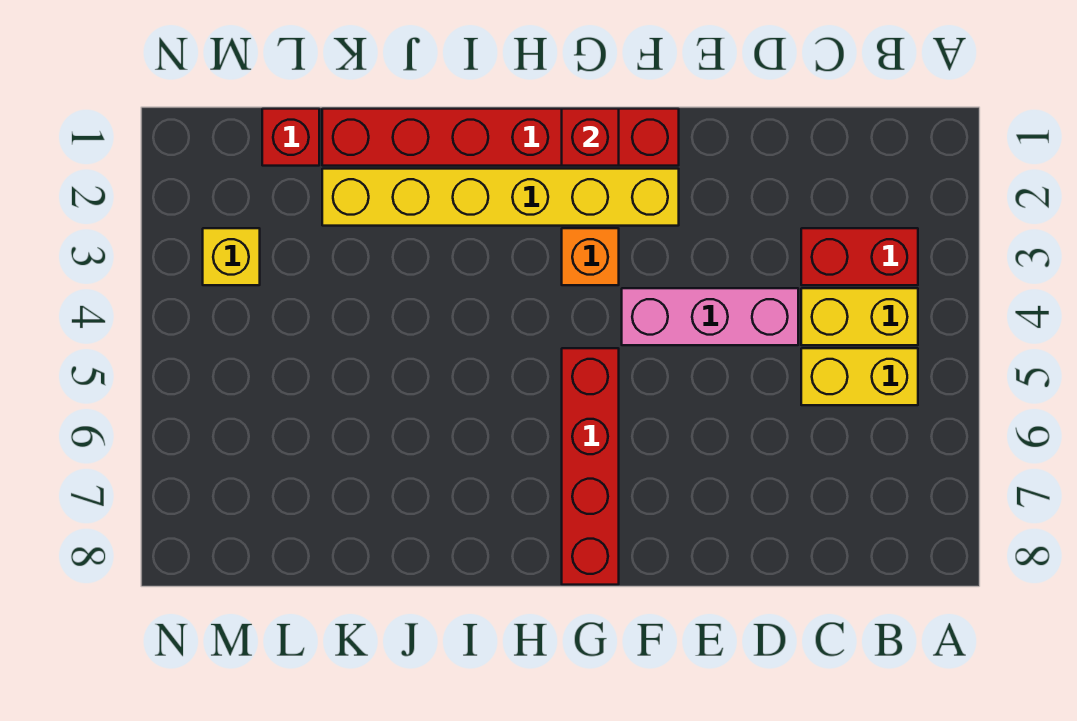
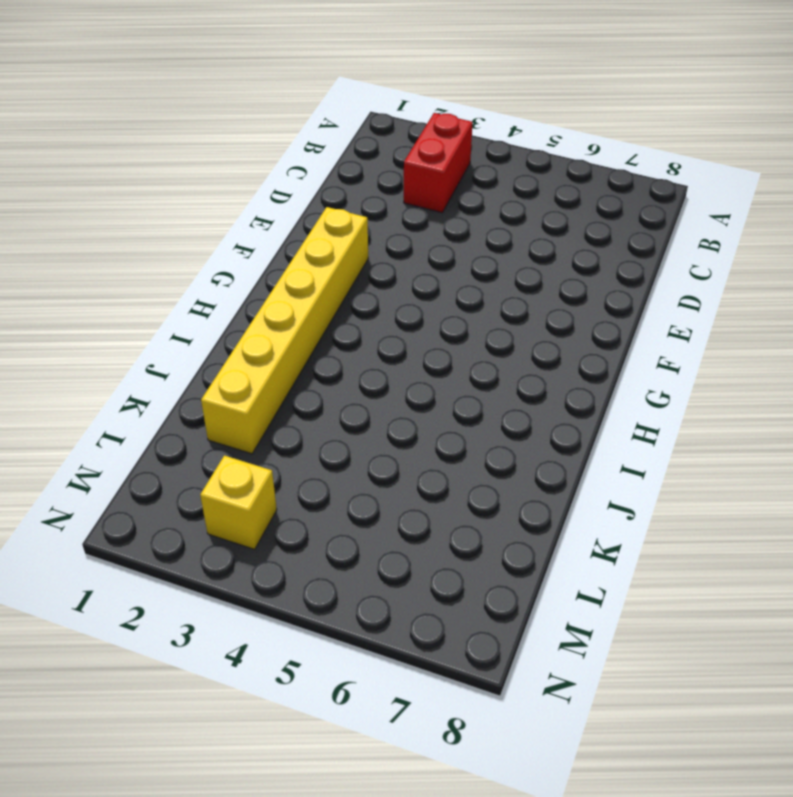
none -> yellow 1x2 brick [801,288,918,345]
none -> yellow 1x2 brick [801,348,918,405]

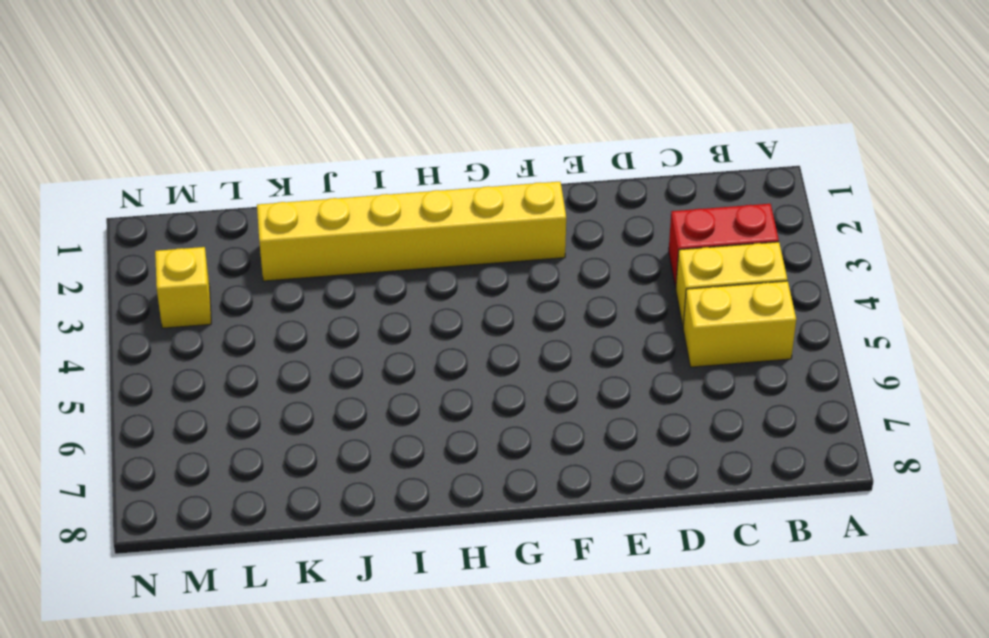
none -> pink 1x3 brick [622,288,798,345]
none -> red 1x6 brick [322,109,679,166]

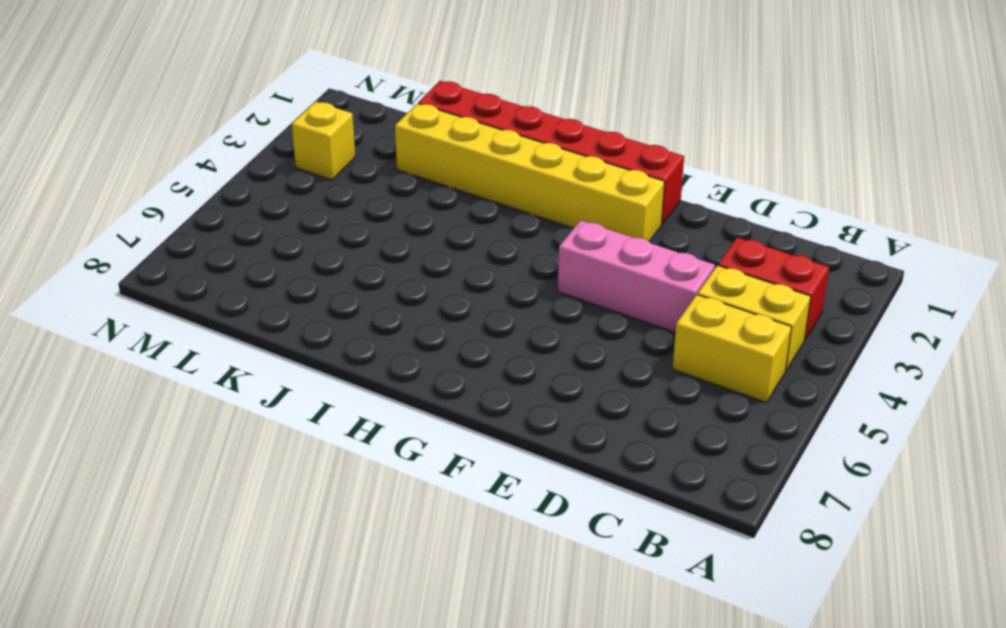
none -> orange 1x1 brick [562,228,619,285]
none -> red 1x4 brick [562,348,619,585]

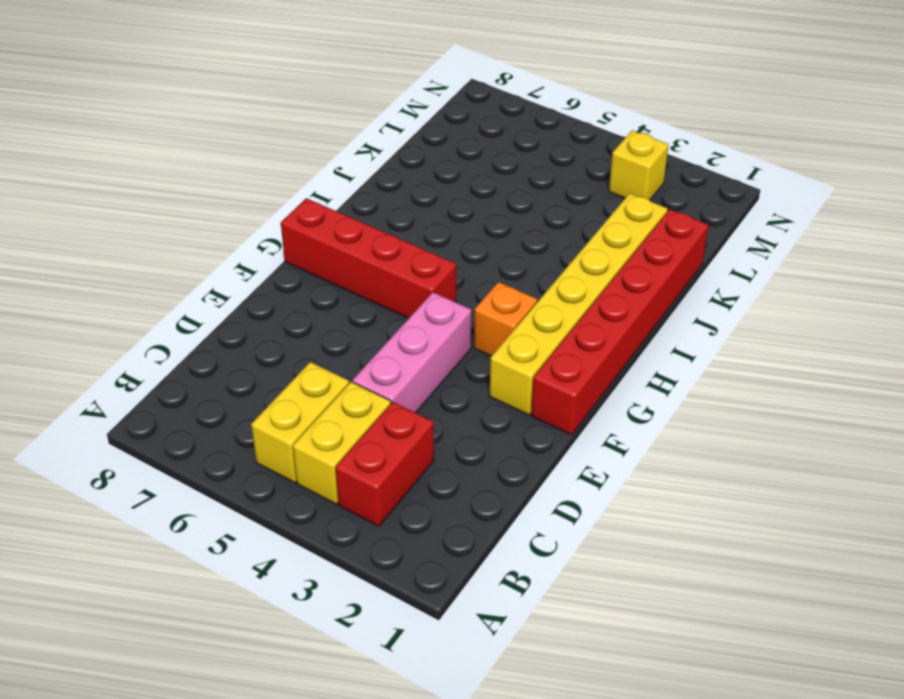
none -> red 1x1 brick [262,109,319,166]
none -> red 1x1 brick [562,109,619,166]

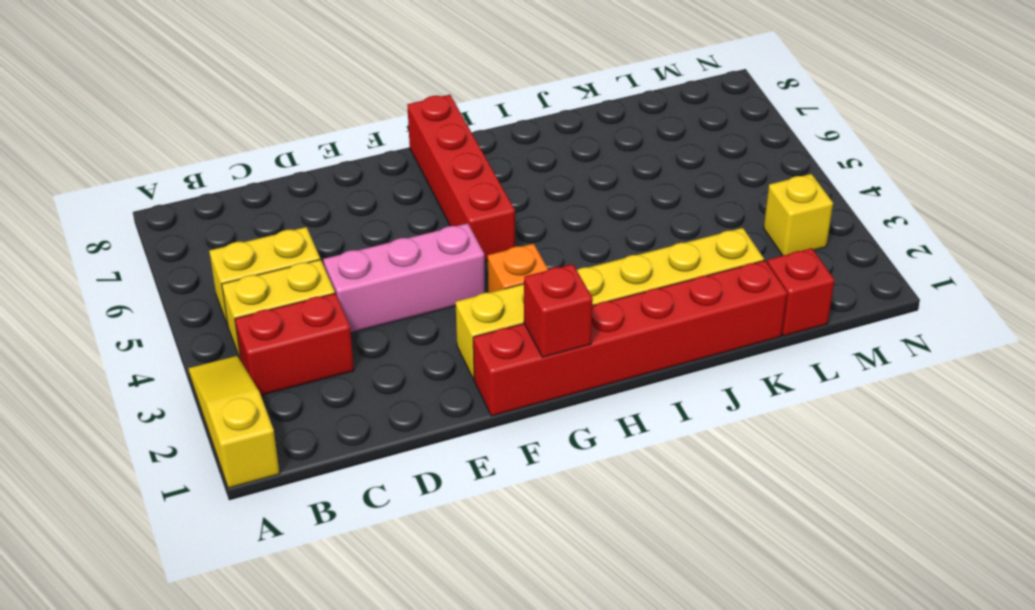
yellow 1x3 slope [188,356,280,488] -> none

